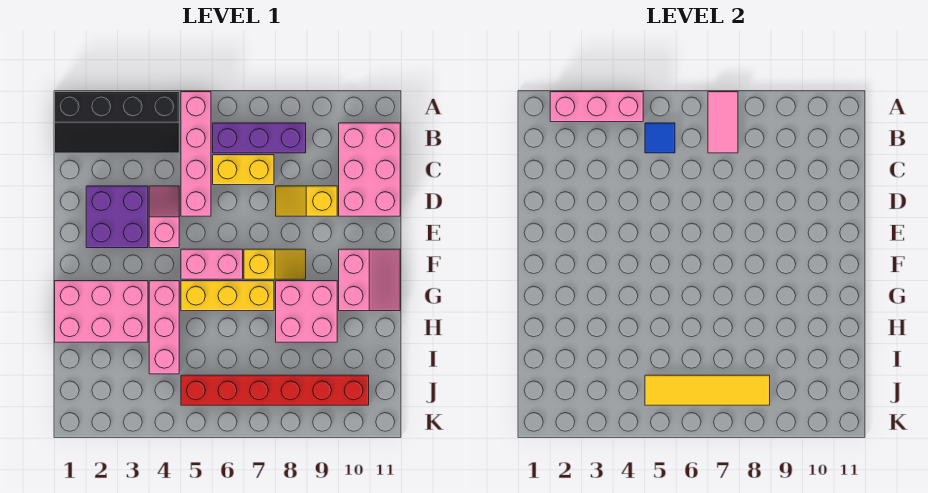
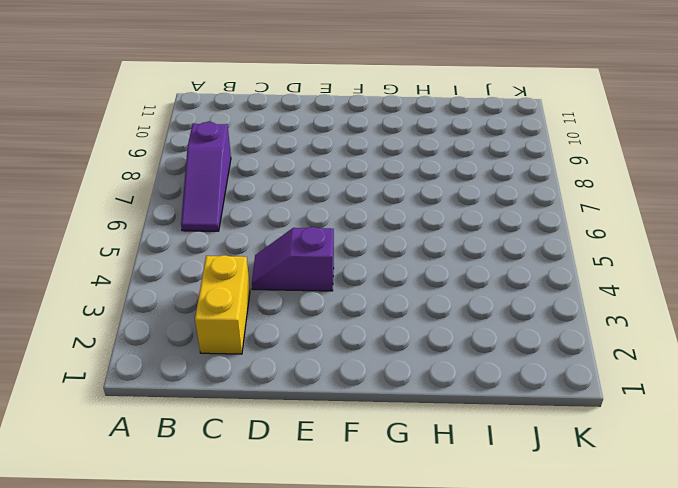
purple 1x3 slope [181,122,231,231] -> purple 1x3 brick [213,123,306,153]
yellow 1x2 brick [195,255,250,354] -> yellow 1x2 brick moved to [213,155,274,185]
purple 1x2 slope [252,227,334,291] -> pink 1x2 slope [149,186,179,248]
none -> black 2x4 slope [55,92,179,153]
none -> pink 1x4 brick [181,92,211,216]
none -> pink 2x3 brick [339,123,400,216]

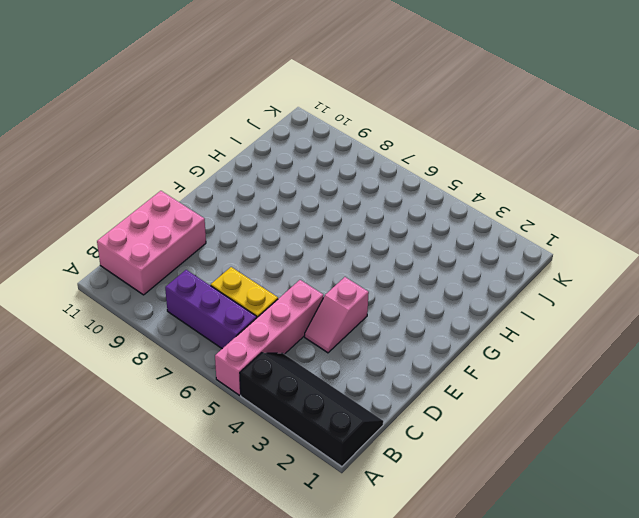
none -> purple 2x2 brick [86,186,148,248]
none -> yellow 1x2 slope [276,186,337,216]
none -> pink 1x2 brick [181,249,243,279]

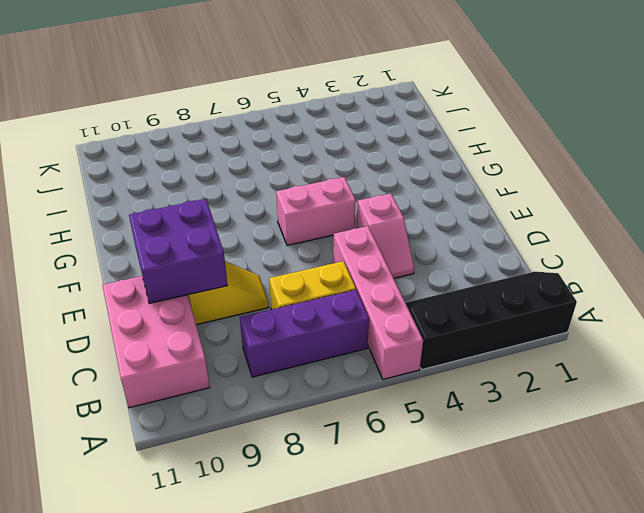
purple 2x2 brick [129,199,228,303] -> purple 2x2 brick moved to [86,186,148,248]
none -> yellow 1x2 slope [244,249,306,279]
none -> pink 2x2 slope [339,249,400,311]
none -> pink 2x3 brick [55,281,148,342]

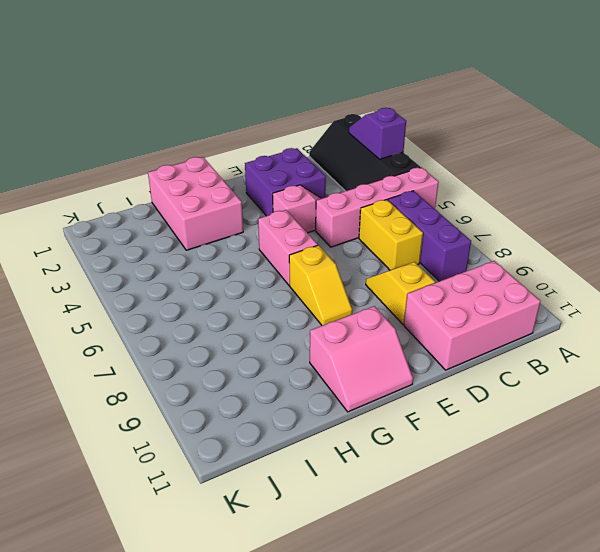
purple 1x2 slope [349,108,406,159] -> pink 1x3 brick [550,92,643,122]
none -> pink 1x3 brick [149,281,179,374]
none -> yellow 1x3 brick [181,281,274,311]
none -> pink 2x2 brick [276,281,337,342]

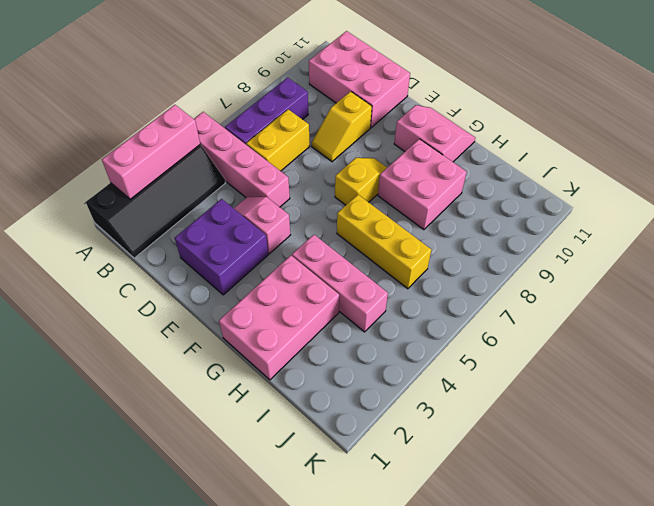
yellow 1x3 brick [337,195,432,289] -> yellow 1x3 brick turned to [181,281,274,311]
none -> pink 1x2 brick [181,249,243,279]
none -> red 1x6 brick [181,375,369,405]
none -> pink 1x2 tile [708,92,738,153]

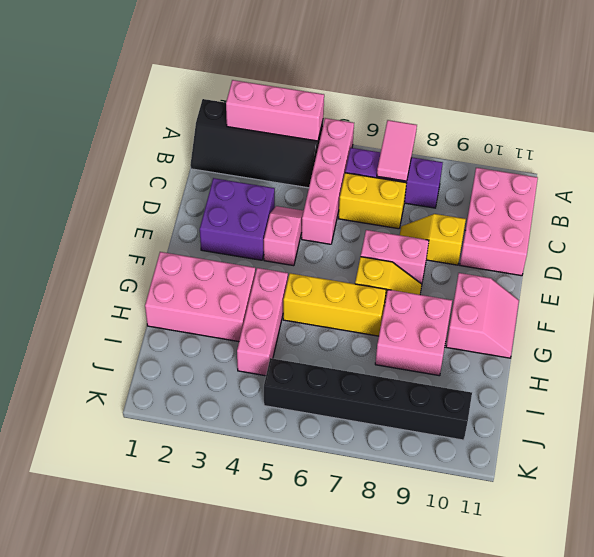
pink 1x2 brick [361,230,429,284] -> pink 1x2 brick moved to [181,249,243,279]
black 1x6 brick [264,358,472,440] -> red 1x6 brick [181,375,369,405]
none -> blue 1x1 tile [645,123,675,153]
none -> yellow 1x4 tile [645,375,770,405]

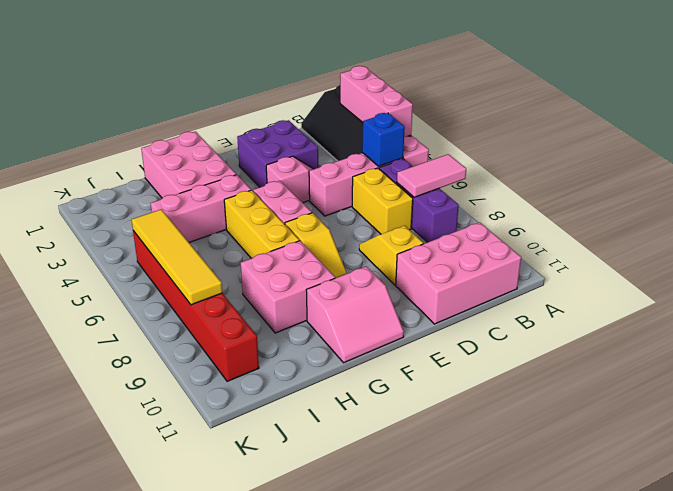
blue 1x1 brick [362,113,405,166] -> blue 1x1 tile [645,123,675,153]

